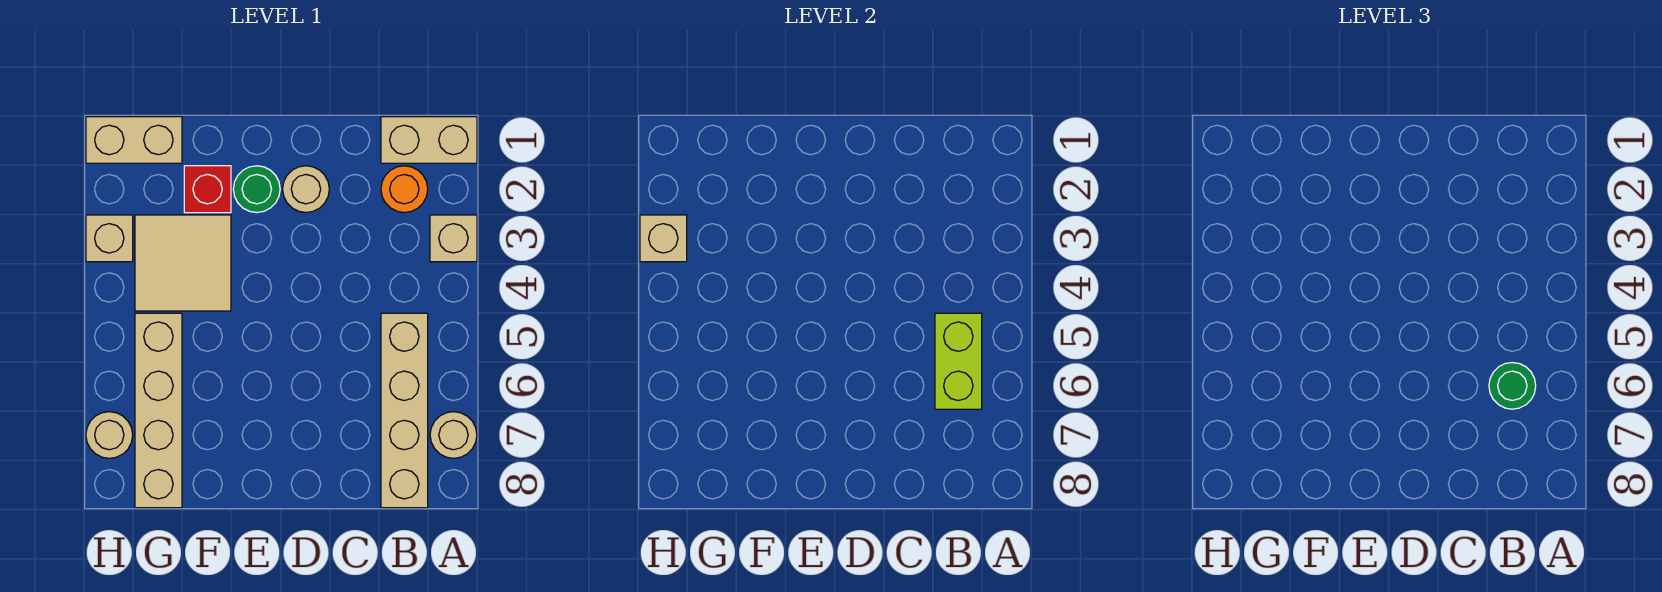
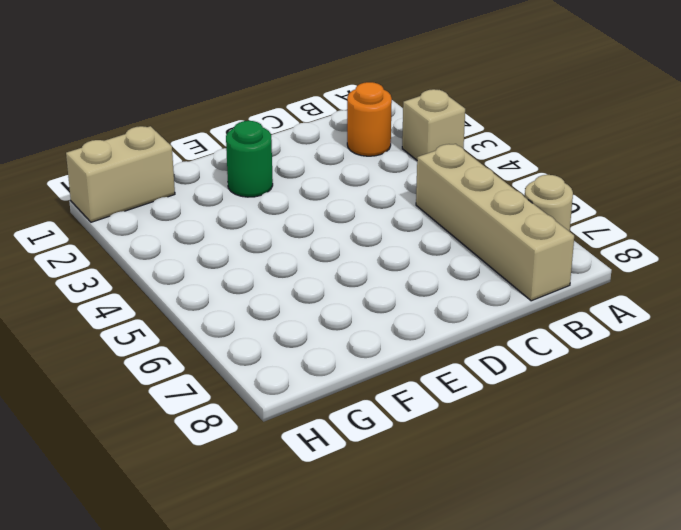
none -> tan 1x2 brick [381,117,477,163]
none -> tan 1x1 round brick [283,166,329,213]
none -> red 1x1 brick [184,166,231,213]

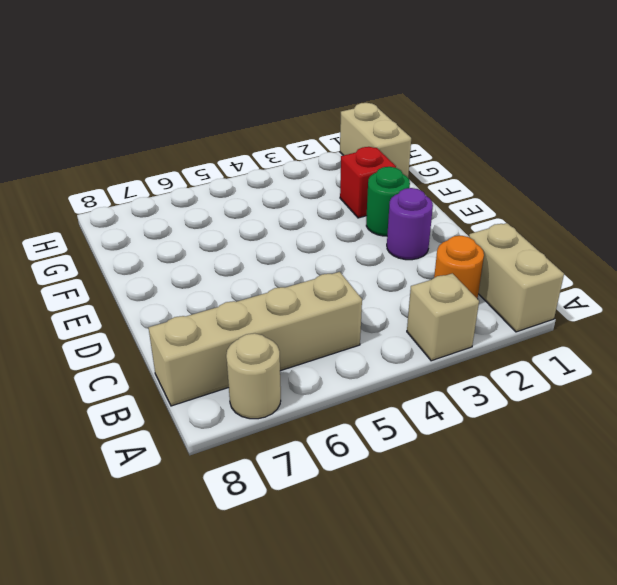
purple 1x1 round brick [387,188,433,260] -> tan 1x1 round brick [283,166,329,213]
none -> tan 2x2 tile [135,215,231,311]
none -> tan 1x4 brick [135,313,182,508]
none -> tan 1x1 brick [86,215,133,262]

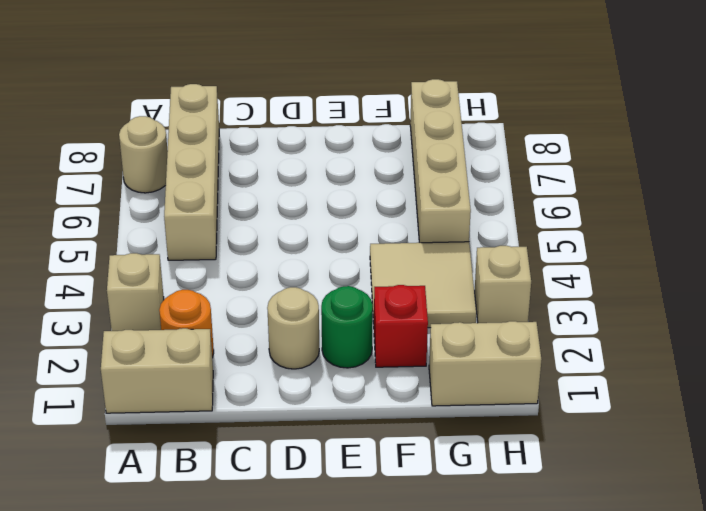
none -> tan 1x1 round brick [86,412,133,458]
none -> lime 1x2 brick [935,313,982,409]
none -> tan 1x1 brick [640,215,687,262]

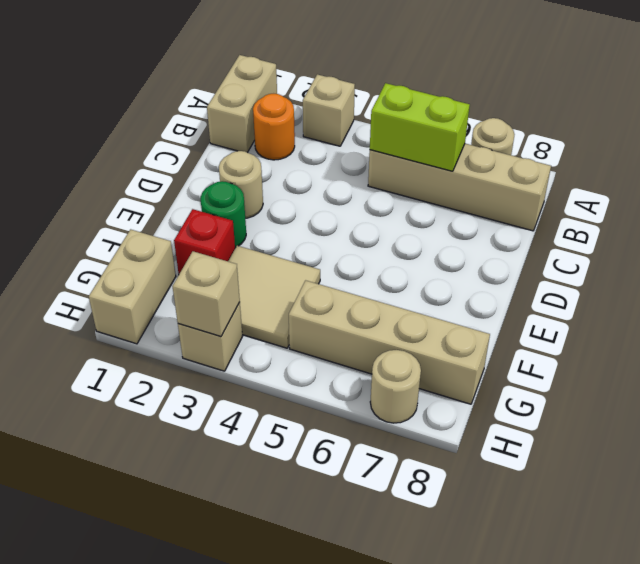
none -> green 1x1 round brick [1489,362,1536,409]

